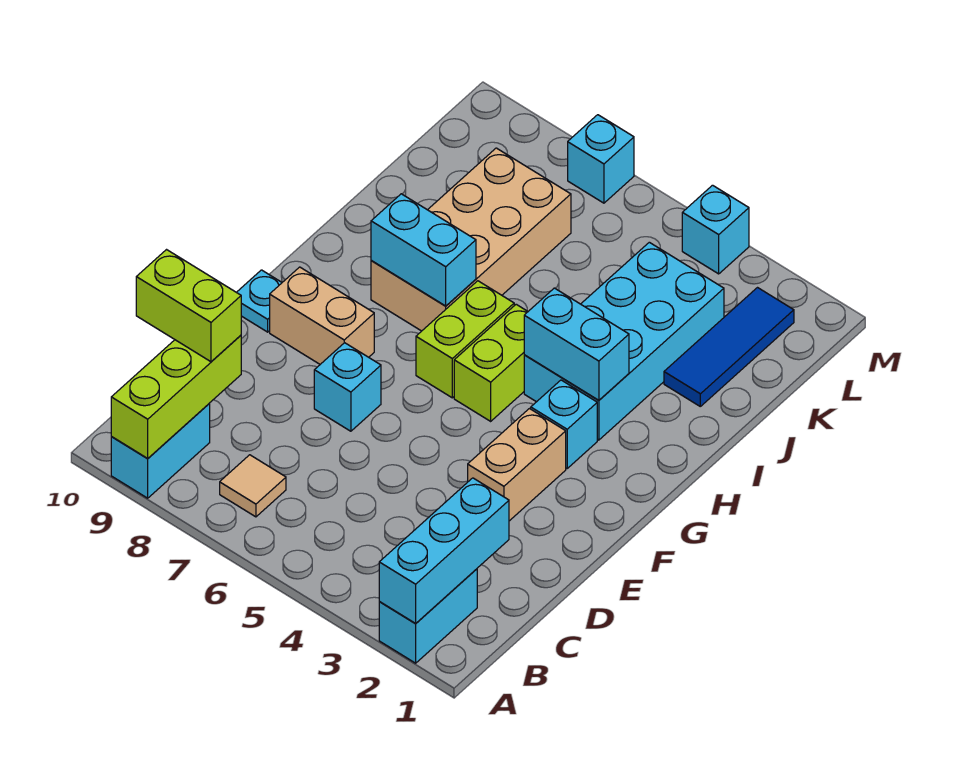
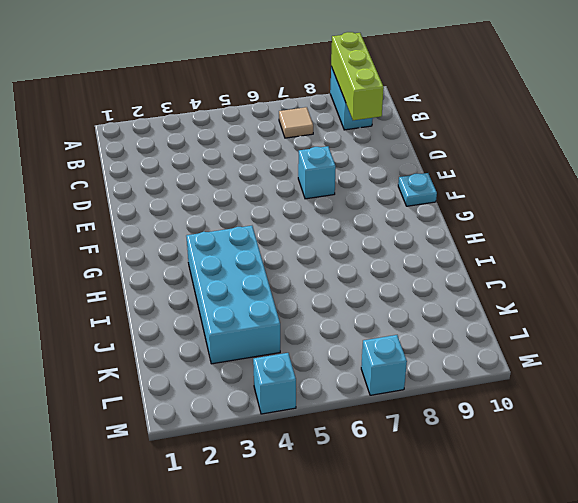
none -> cyan 1x2 brick [379,569,477,663]
none -> tan 1x2 brick [468,409,566,521]
none -> tan 1x2 brick [270,267,374,364]

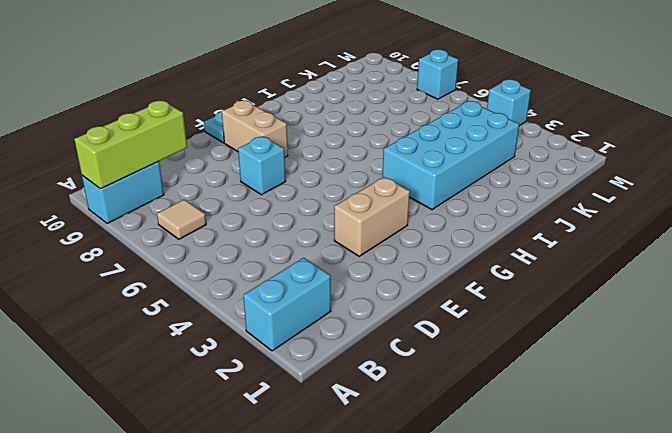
none -> cyan 1x1 brick [531,380,597,468]
none -> lime 1x2 brick [454,304,528,421]
none -> lime 1x2 brick [416,281,514,398]

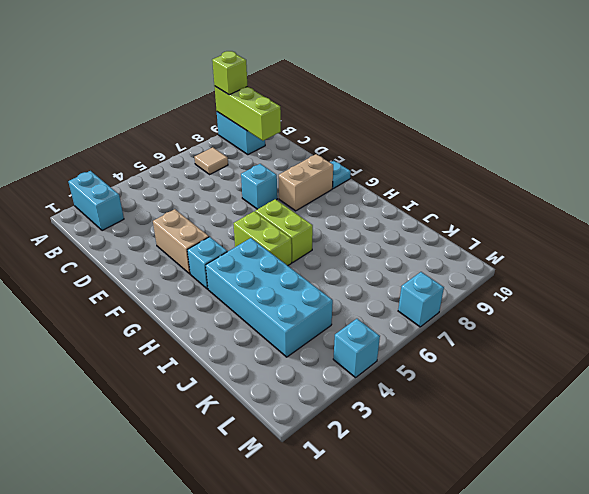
lime 1x1 brick [212,51,247,95] -> none
none -> tan 2x4 brick [371,148,571,331]
none -> blue 1x3 tile [664,288,794,406]
none -> cyan 1x3 brick [379,478,509,624]

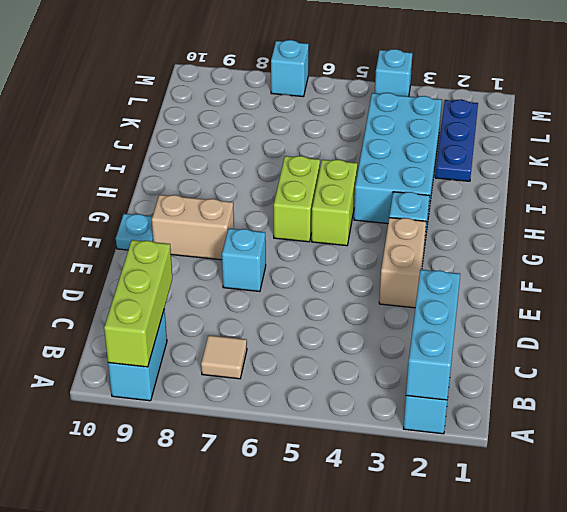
blue 1x3 plate [435,99,478,181] -> blue 1x3 tile [664,288,794,406]
none -> tan 2x4 brick [371,148,571,331]
none -> cyan 1x2 brick [524,288,629,400]
none -> cyan 1x2 brick [371,194,476,306]

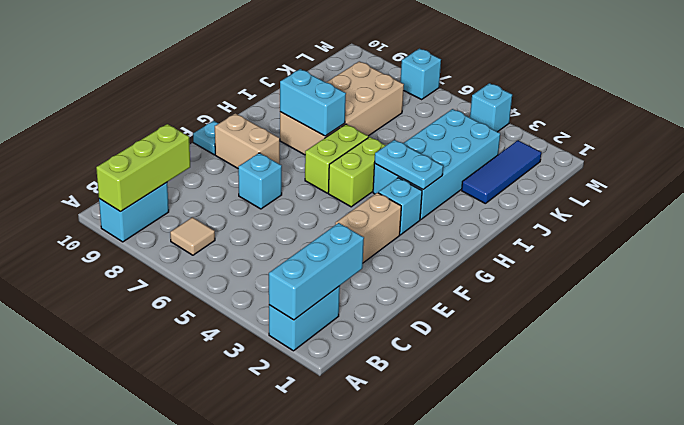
cyan 1x2 plate [374,140,443,189] -> cyan 1x2 brick [524,288,629,400]
none -> lime 1x2 brick [136,250,241,362]

